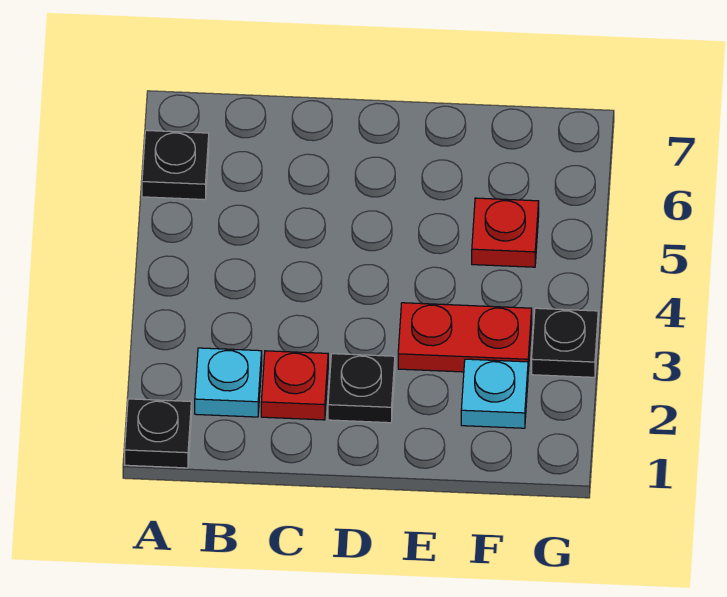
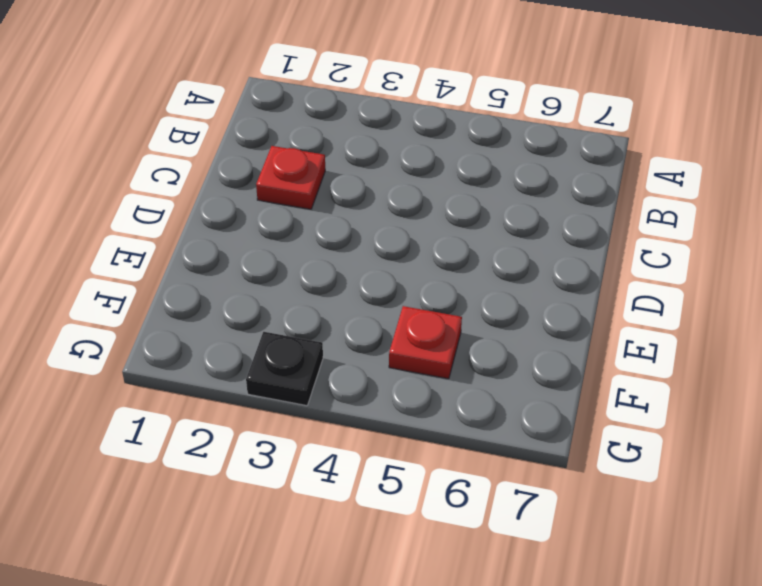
none -> black 1x1 plate [125,399,191,468]
none -> black 1x1 plate [142,130,209,200]

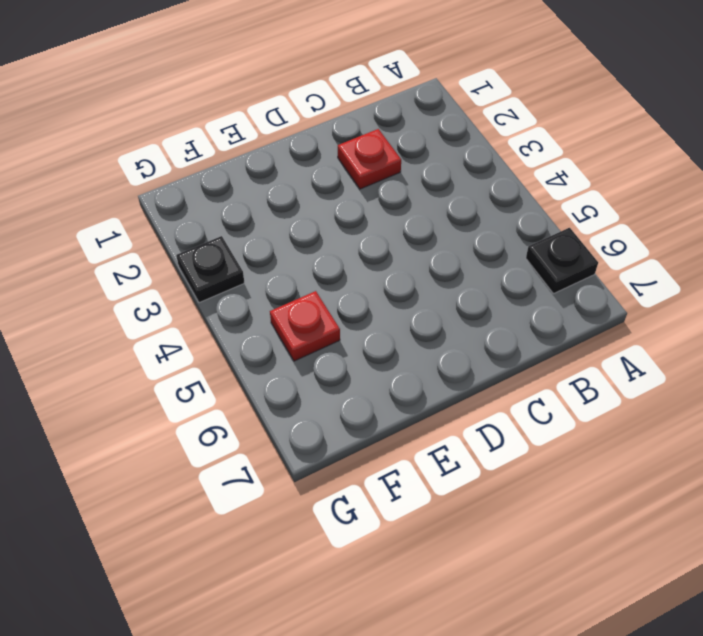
none -> black 1x1 plate [125,399,191,468]
none -> cyan 1x1 plate [195,348,262,417]

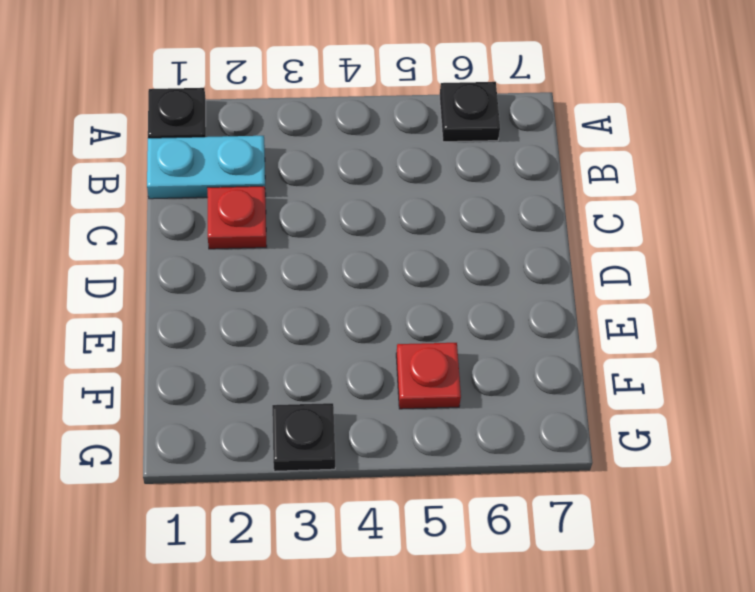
cyan 1x2 plate [147,136,266,199] -> cyan 1x1 plate [195,348,262,417]
none -> black 1x1 plate [328,354,395,423]
none -> red 1x2 plate [398,303,532,372]

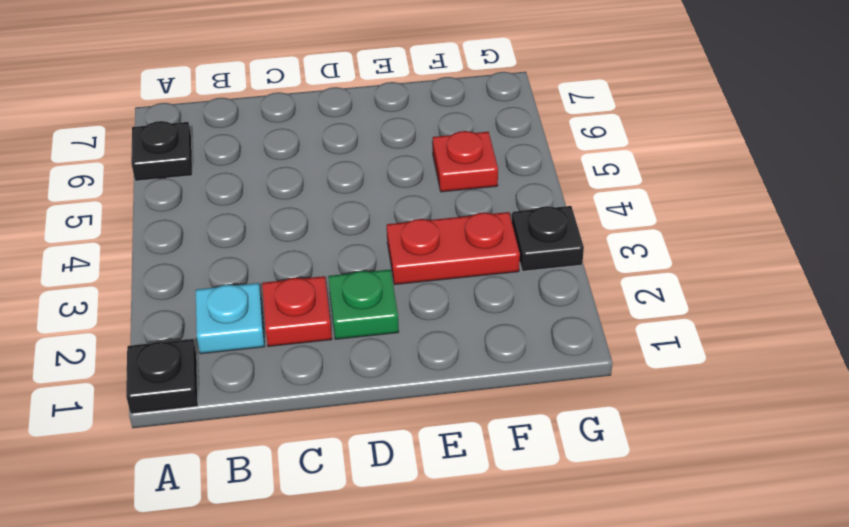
green 1x1 plate [328,270,399,339] -> black 1x1 plate [328,354,395,423]
none -> cyan 1x1 plate [461,359,528,428]

